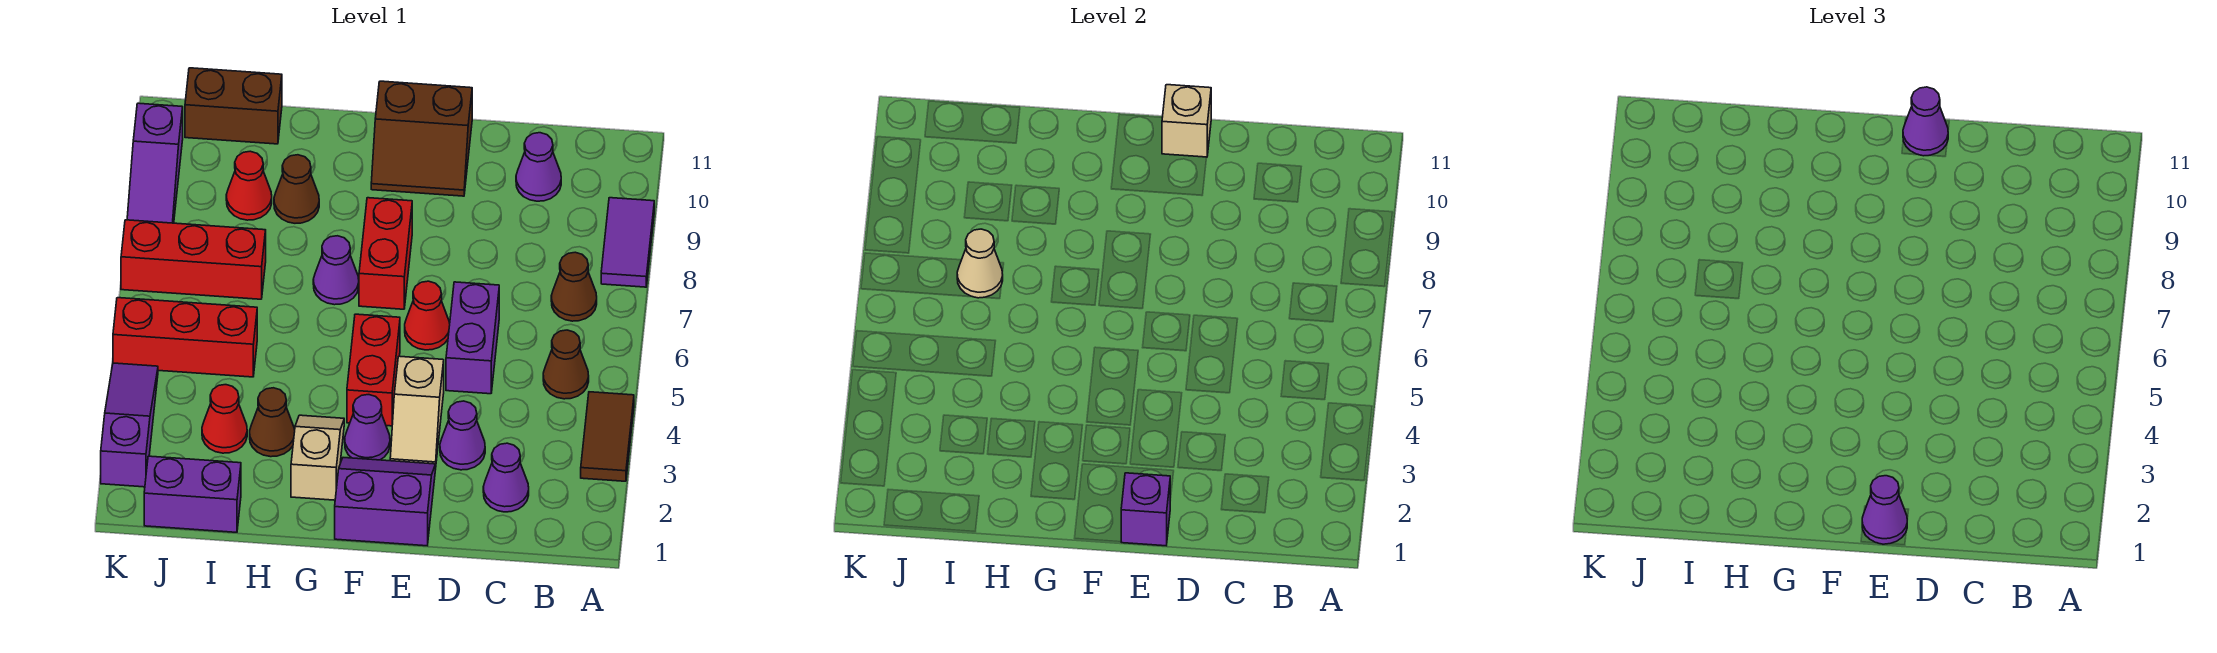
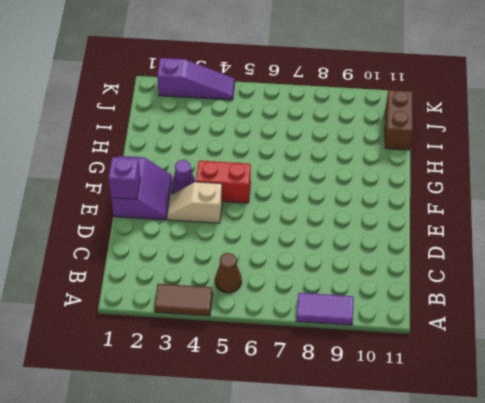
none -> brown 1x1 cone [551,252,597,321]
none -> purple 1x1 cone [483,443,529,512]
none -> purple 1x1 cone [516,133,561,201]
none -> purple 1x1 cone [440,401,485,470]

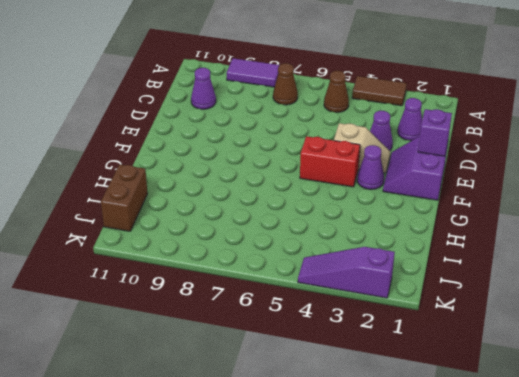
none -> purple 1x2 brick [446,282,499,394]
none -> red 1x1 cone [405,281,450,350]
none -> brown 2x2 slope [371,81,472,196]
none -> red 1x2 brick [359,198,412,309]

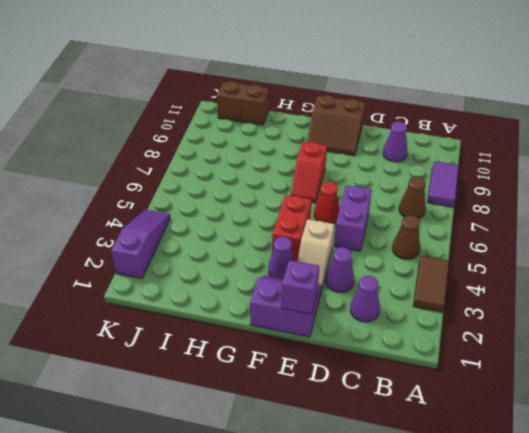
red 1x2 slope [291,142,327,203] -> red 1x2 brick [359,198,412,309]
none -> tan 1x2 slope [291,415,344,500]
none -> purple 1x1 cone [313,236,359,305]
none -> brown 1x1 cone [250,388,295,457]
none -> brown 1x1 cone [274,155,319,223]

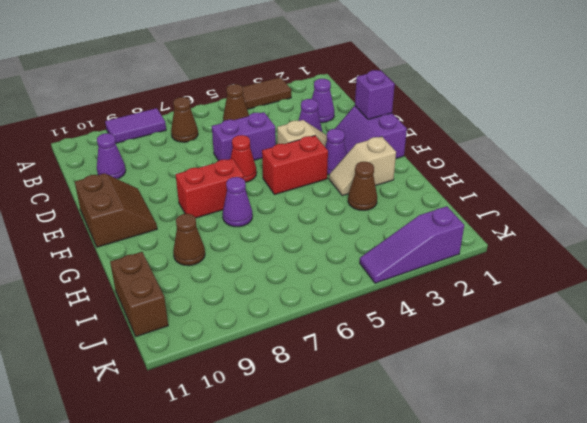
none -> purple 1x2 brick [144,456,241,532]
none -> red 1x1 cone [202,385,247,453]
none -> red 1x3 brick [113,298,257,377]
none -> red 1x3 brick [121,220,266,299]

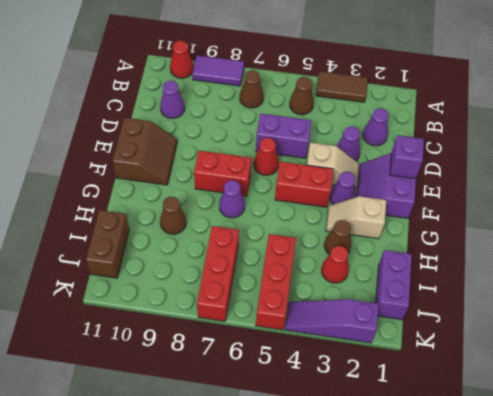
red 1x1 cone [170,41,194,78] -> red 1x1 cone moved to [226,151,272,220]
none -> purple 1x3 slope [127,103,183,223]
none -> tan 1x1 brick [1162,85,1211,157]
none -> tan 1x1 cone [957,229,1003,298]
none -> purple 1x1 cone [1862,476,1907,544]

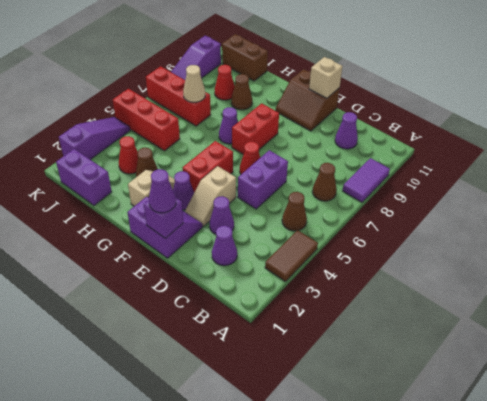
none -> purple 1x1 cone [1903,87,1948,156]

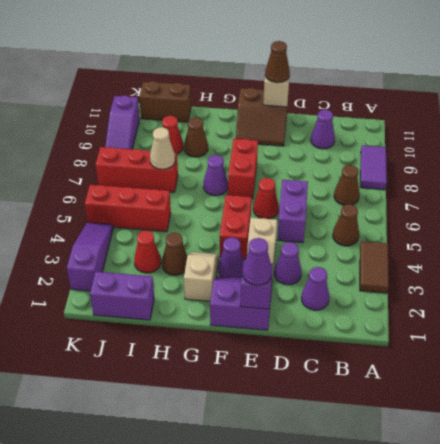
brown 1x1 cone [265,41,290,83] -> purple 1x1 cone [1903,87,1948,156]

